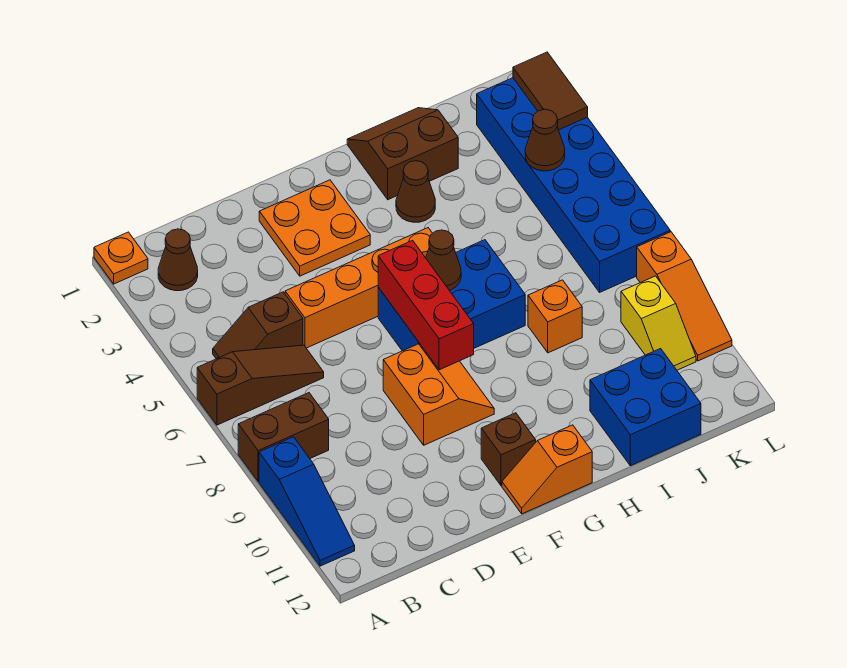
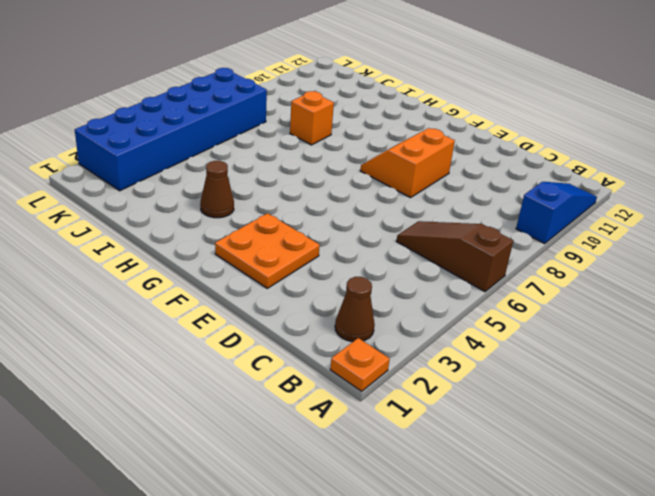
none -> brown 1x2 brick [238,393,329,482]
none -> brown 1x2 slope [213,292,303,359]
none -> orange 1x4 brick [285,228,432,348]

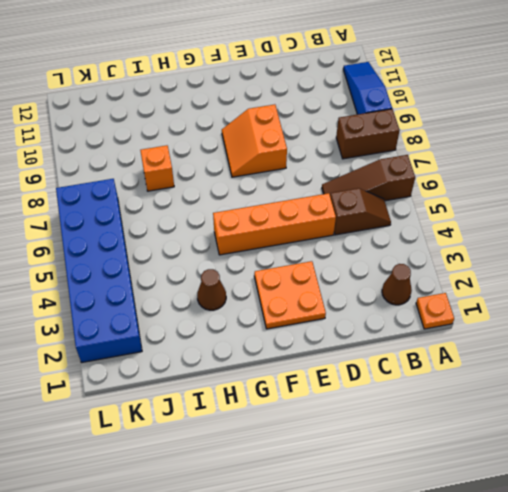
none -> blue 2x3 brick [378,240,525,351]
none -> brown 1x1 brick [481,413,536,486]
none -> orange 1x2 slope [502,425,592,514]

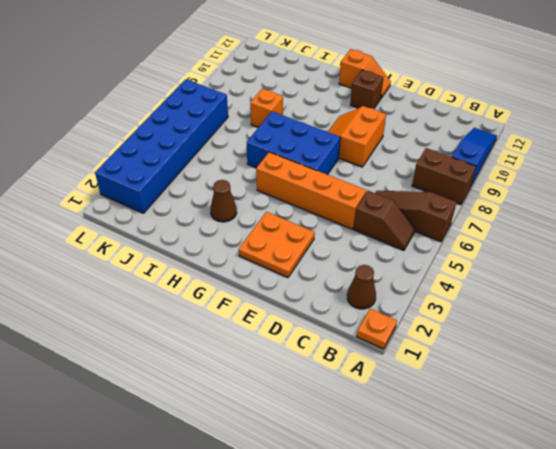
none -> brown 2x2 slope [347,108,458,200]
none -> blue 2x2 brick [590,349,701,466]
none -> yellow 1x2 slope [621,276,696,370]

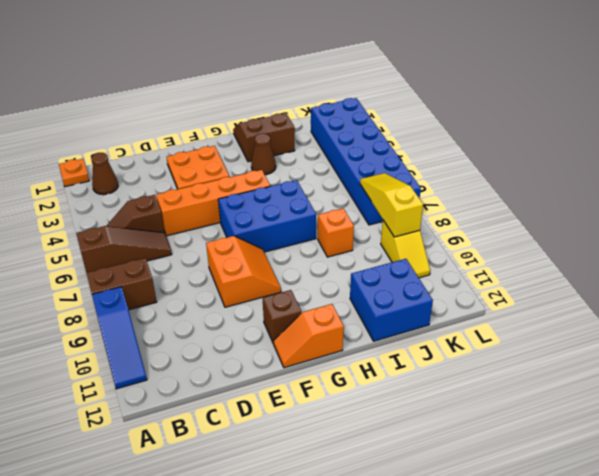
yellow 1x3 slope [360,173,423,237] -> none
none -> orange 1x3 slope [637,232,732,361]
none -> red 1x3 brick [378,241,474,370]
none -> brown 1x1 cone [426,230,461,290]

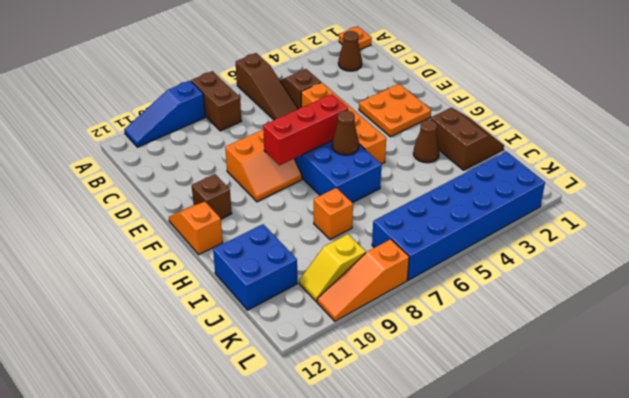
none -> brown 1x1 cone [525,109,565,171]
none -> brown 1x2 tile [513,52,588,130]

